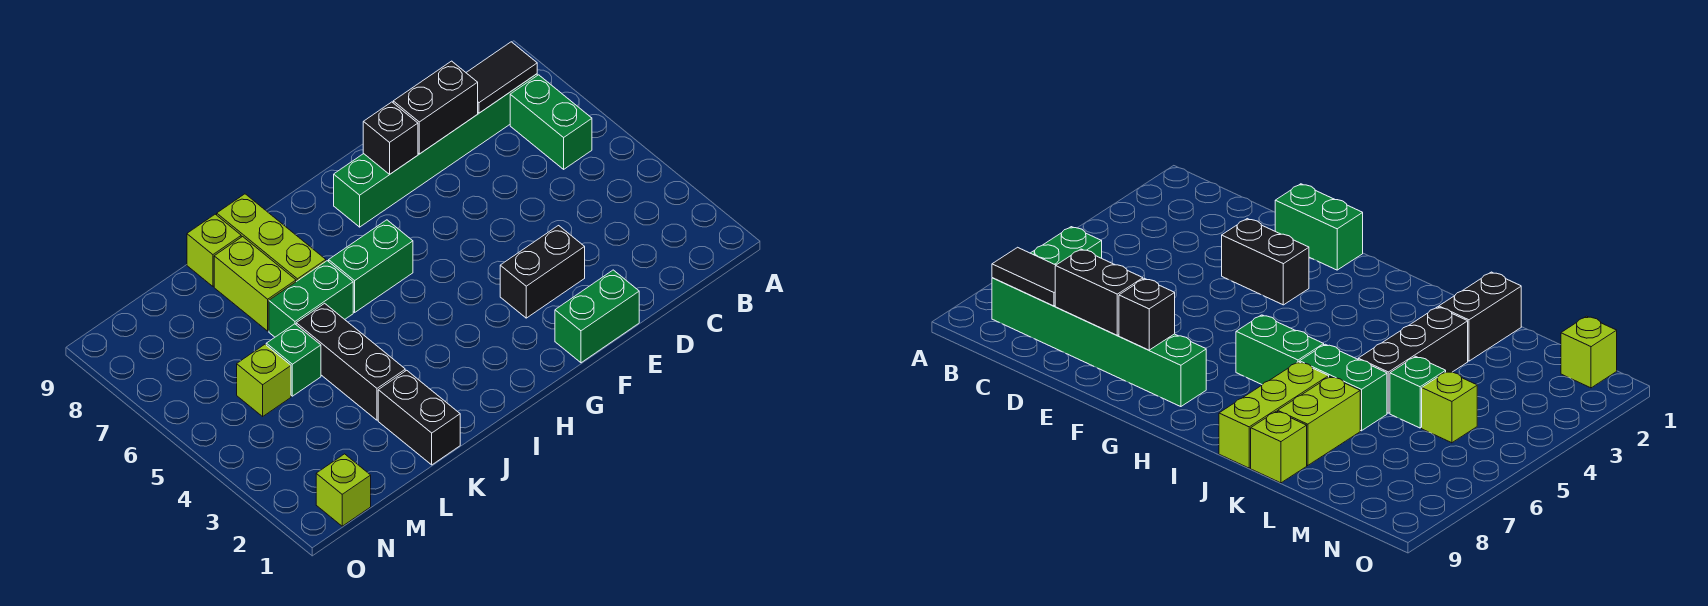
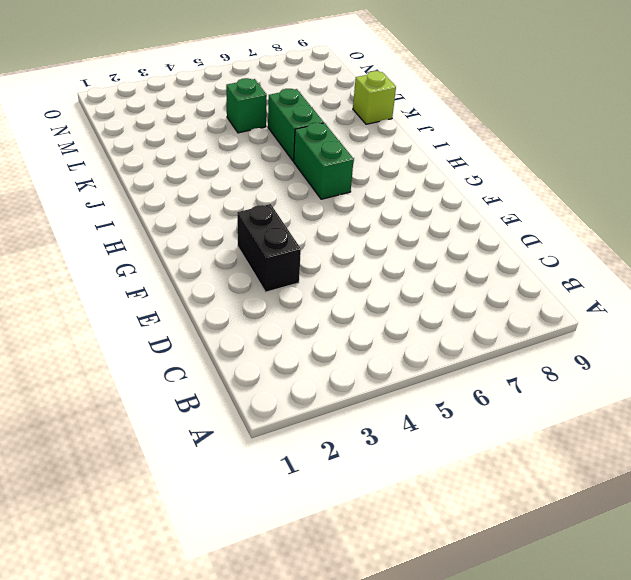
none -> green 1x2 brick [510,75,592,169]
none -> green 1x6 brick [334,74,537,227]
none -> green 1x2 brick [555,270,639,363]

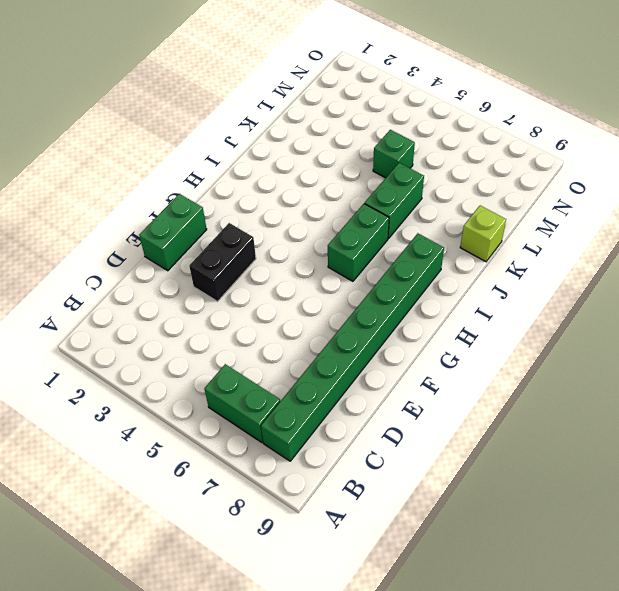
green 1x8 brick [261,233,444,461] -> green 1x6 brick [334,74,537,227]
none -> lime 1x3 brick [217,194,326,282]
none -> black 1x2 brick [378,370,460,465]
none -> black 1x3 brick [296,303,405,420]

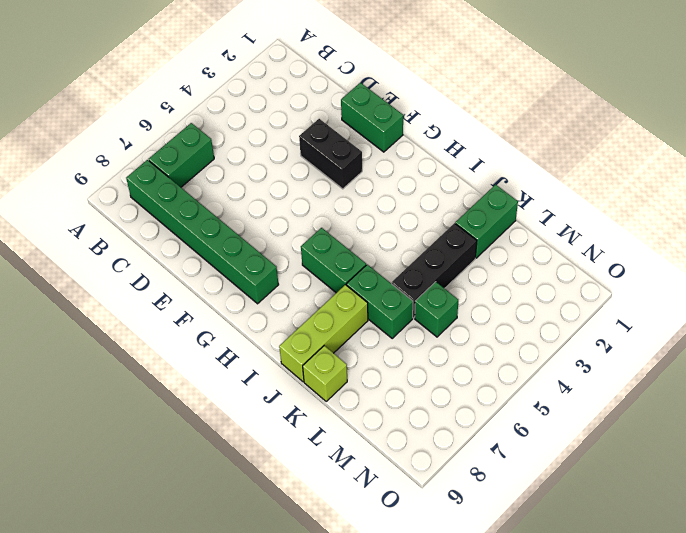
green 1x2 brick [455,184,518,258] -> black 1x2 brick [378,370,460,465]
none -> lime 1x2 brick [214,237,296,331]
none -> lime 1x1 brick [237,345,291,416]
none -> lime 1x1 brick [316,454,371,526]

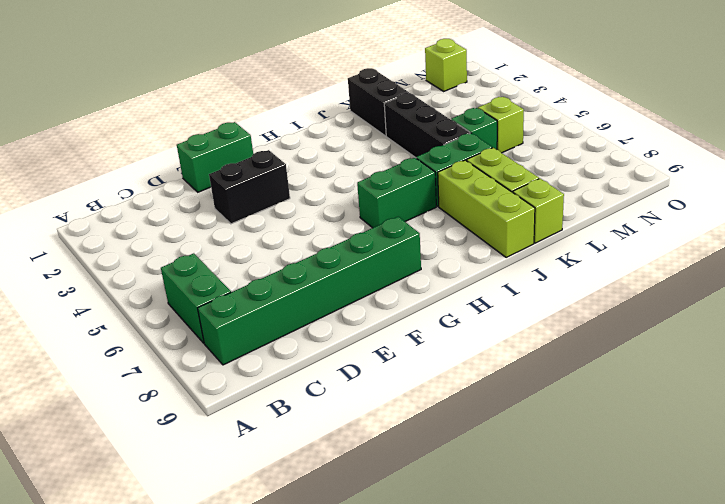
none -> black 1x2 tile [466,42,537,113]
none -> black 1x2 brick [393,61,478,154]
none -> black 1x1 brick [363,102,418,174]

